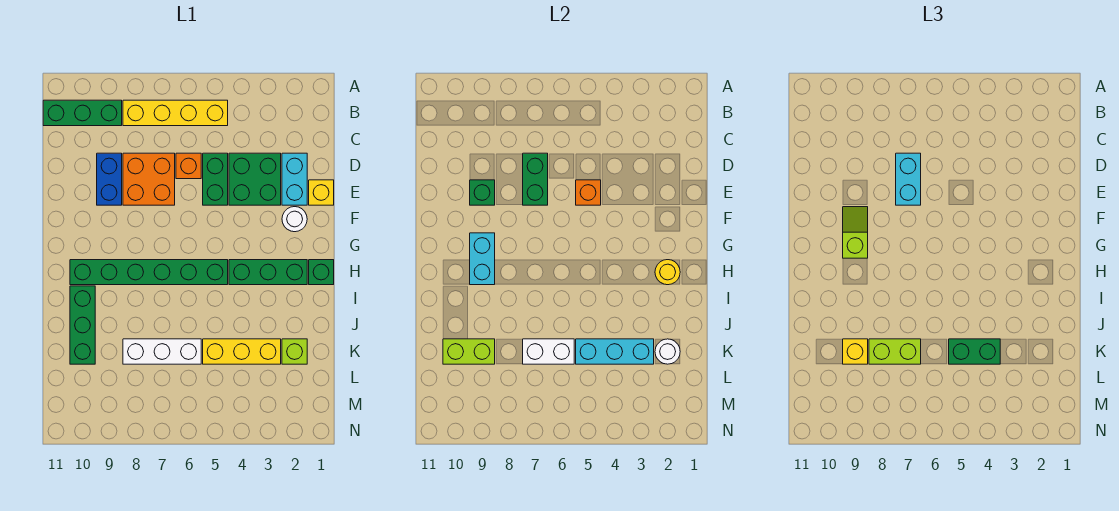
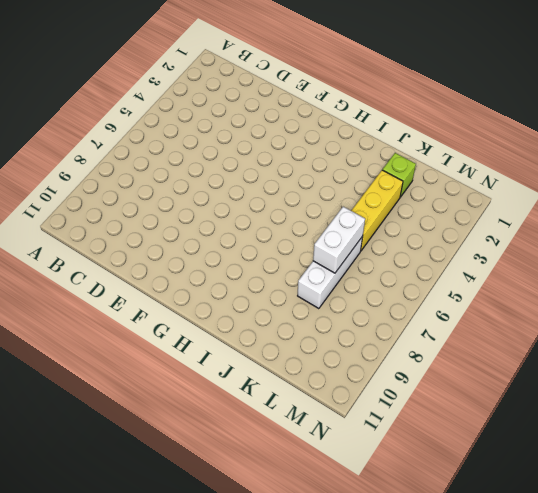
none -> yellow 1x4 brick [123,100,228,126]
none -> green 1x3 brick [43,100,122,126]
none -> cyan 1x2 brick [282,153,307,205]
none -> green 2x2 brick [229,153,281,205]

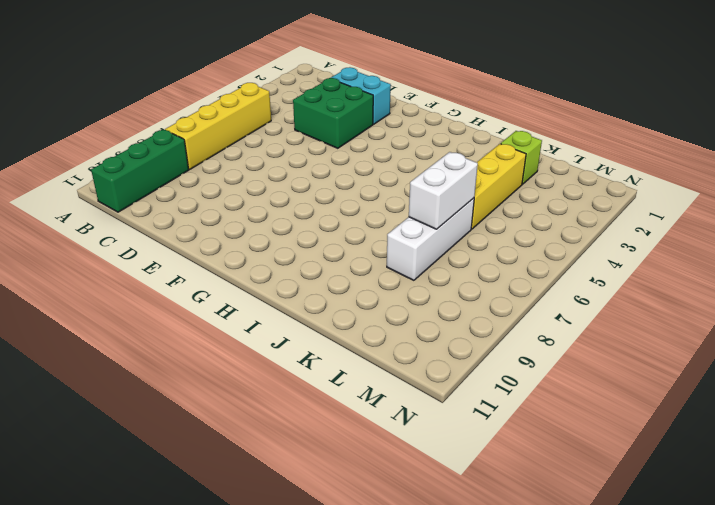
none -> green 1x2 brick [203,153,228,205]
none -> orange 1x1 brick [176,153,201,179]
none -> orange 2x2 brick [123,153,175,205]
none -> blue 1x2 brick [97,153,122,205]

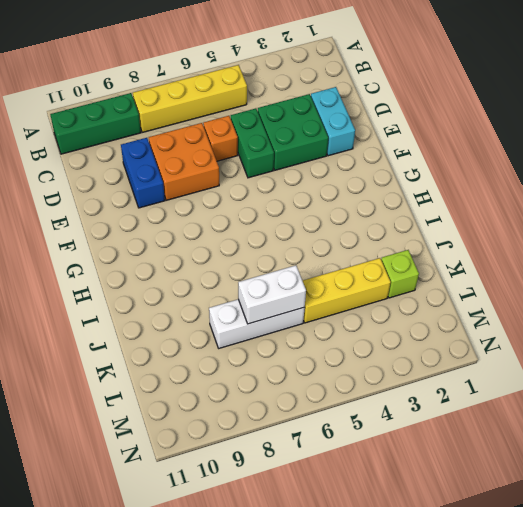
none -> yellow 1x1 brick [309,180,334,205]
none -> white 1x1 round brick [282,207,307,232]
none -> green 1x1 brick [309,260,334,285]
none -> green 1x3 brick [229,260,307,285]

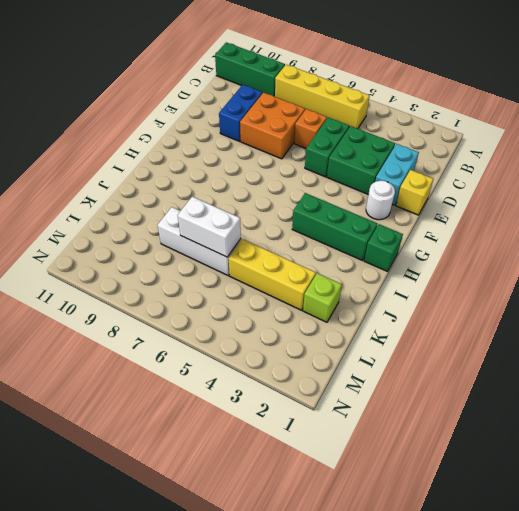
none -> green 1x6 brick [70,260,228,285]
none -> green 1x3 brick [70,286,95,364]
none -> green 1x2 brick [523,153,548,205]
none -> orange 1x1 brick [576,180,601,205]

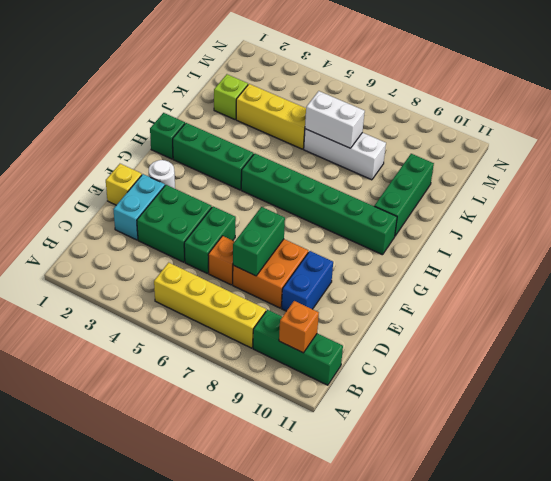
orange 1x1 brick [279,301,319,353] -> orange 1x1 brick moved to [576,180,601,205]
none -> green 1x1 brick [470,180,495,205]
none -> cyan 1x2 brick [470,233,495,285]
none -> yellow 1x1 round brick [655,260,680,285]
none -> white 1x1 round brick [655,339,680,364]

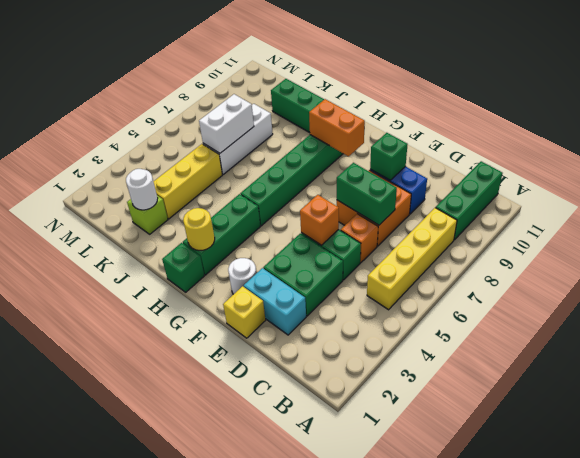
orange 1x2 brick [309,99,365,156] -> cyan 1x2 brick [470,233,495,285]
none -> cyan 1x3 brick [576,339,654,364]
none -> lime 1x2 brick [443,339,495,364]
none -> cyan 1x2 brick [896,153,921,205]
none -> lime 1x2 slope [843,207,868,258]

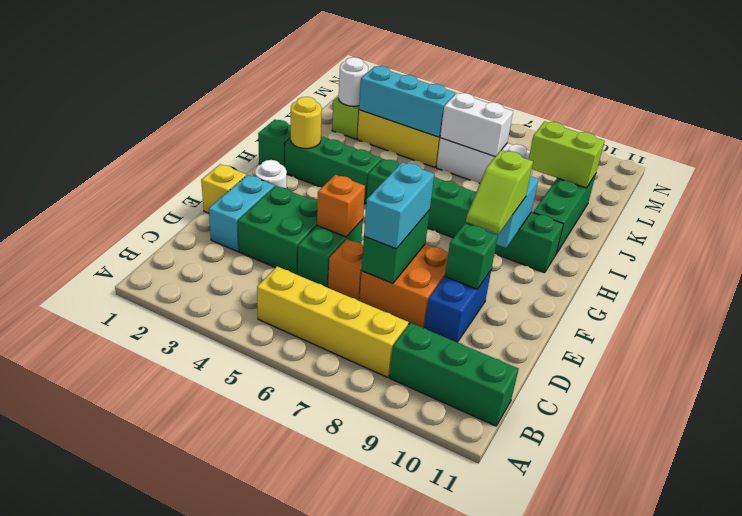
none -> green 1x2 brick [949,339,1000,364]
none -> lime 1x2 brick [869,339,921,364]
none -> yellow 1x1 brick [843,339,868,364]

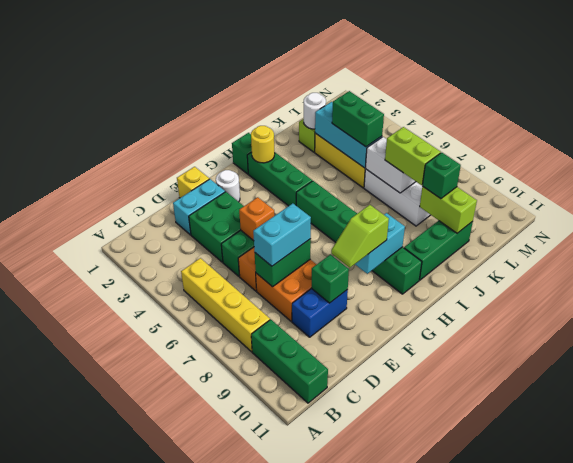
green 1x1 brick [422,153,461,199] -> yellow 1x1 brick [843,339,868,364]

